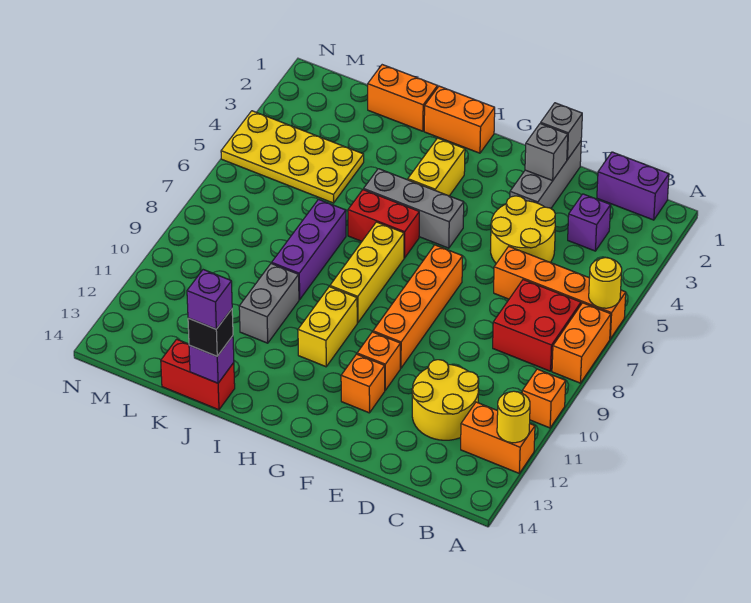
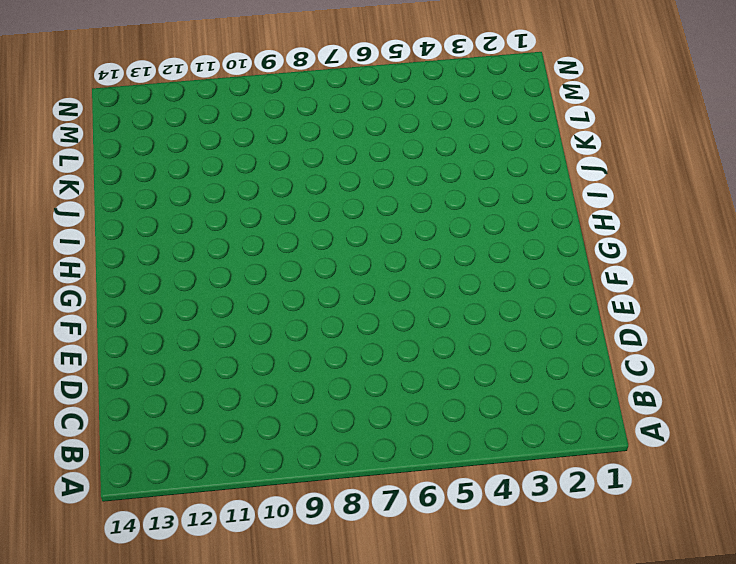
none -> orange 1x4 brick [494,247,626,339]
none -> orange 1x2 brick [552,303,611,383]
none -> orange 1x1 brick [522,369,566,428]
none -> orange 1x2 brick [461,402,535,473]

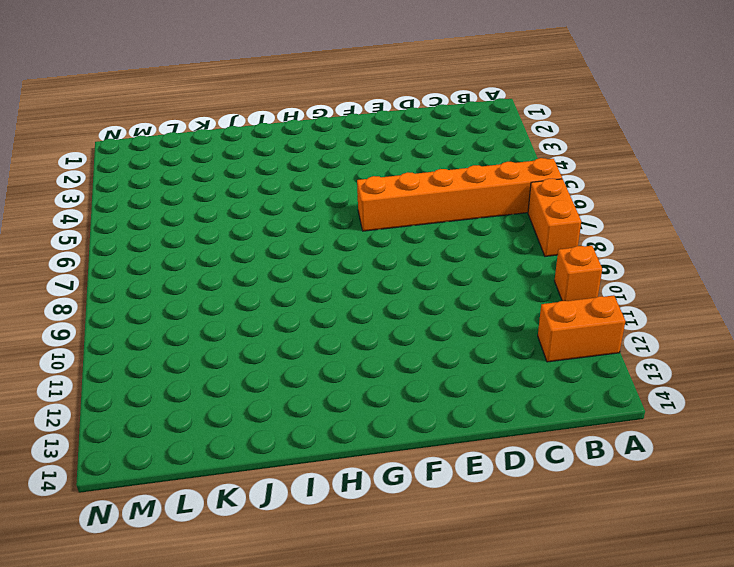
orange 1x6 brick [357,158,562,231] -> orange 1x4 brick [494,247,626,339]
none -> purple 1x2 brick [597,152,669,220]
none -> red 2x2 brick [493,280,581,371]
none -> purple 1x1 brick [568,194,611,251]
none -> yellow 2x2 round brick [412,360,479,440]

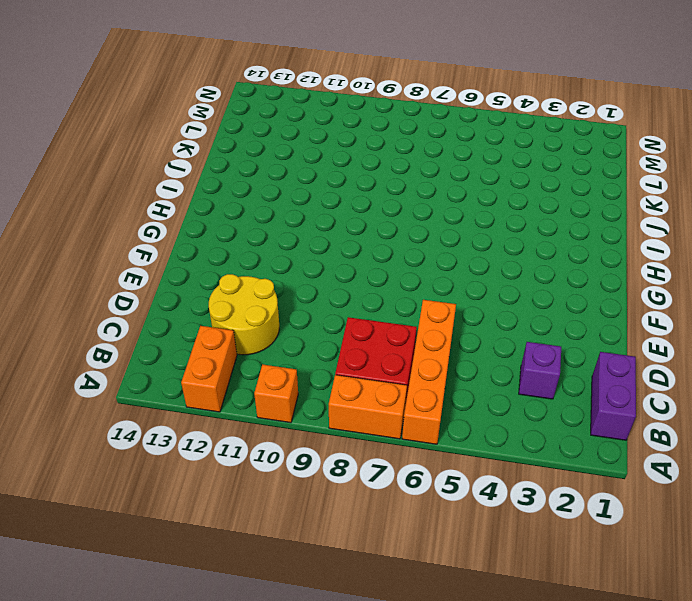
none -> yellow 2x2 round brick [491,196,555,263]
none -> grey 1x3 brick [510,141,581,208]
none -> orange 1x4 brick [373,245,463,368]
none -> orange 1x1 brick [357,332,400,390]

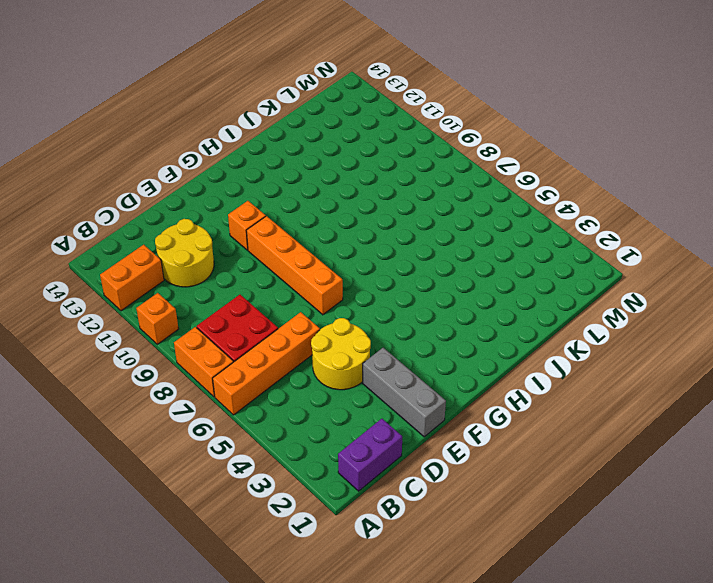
none -> purple 1x1 brick [568,194,611,251]
none -> orange 1x1 brick [341,354,385,413]
none -> grey 1x3 brick [364,169,464,248]
none -> orange 1x2 brick [424,86,495,153]

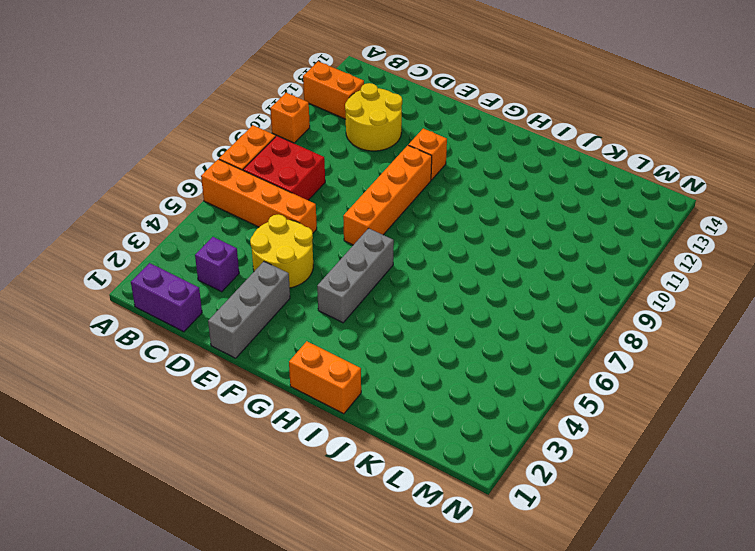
grey 1x3 brick [317,228,394,323] -> grey 1x3 brick turned to [364,169,464,248]
none -> orange 1x1 brick [341,354,385,413]
none -> yellow 1x2 brick [408,138,465,196]
none -> red 1x2 brick [348,190,419,258]
none -> yellow 1x3 brick [330,222,404,323]

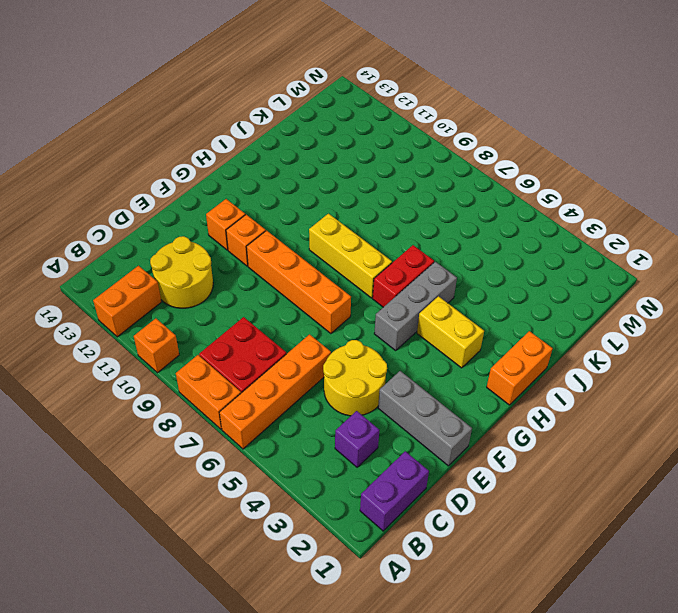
none -> yellow 1x2 brick [298,287,357,367]
none -> orange 1x2 brick [368,65,437,131]
none -> purple 1x3 brick [272,199,346,300]
none -> grey 1x2 brick [239,263,299,343]

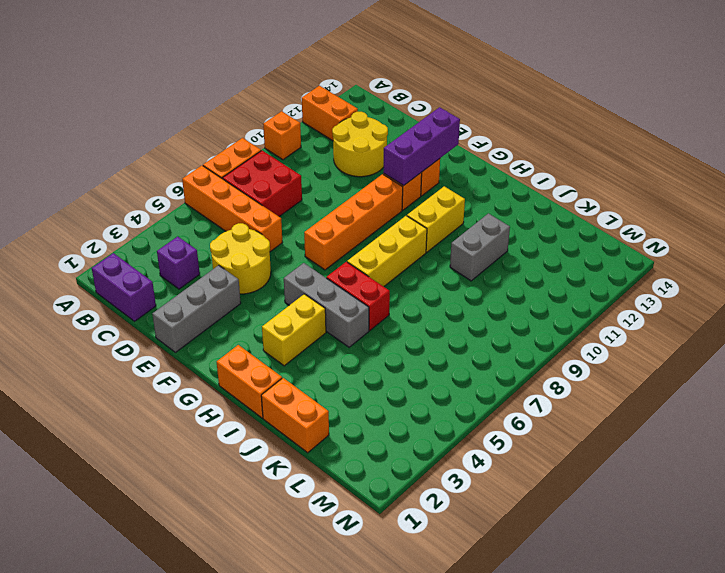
purple 1x3 brick [383,107,460,186] -> purple 1x3 brick moved to [272,199,346,300]
none -> red 1x2 brick [161,339,235,410]
none -> yellow 2x4 plate [221,111,364,203]
none -> yellow 1x1 round brick [589,258,622,308]
none -> yellow 1x1 round brick [497,391,530,443]

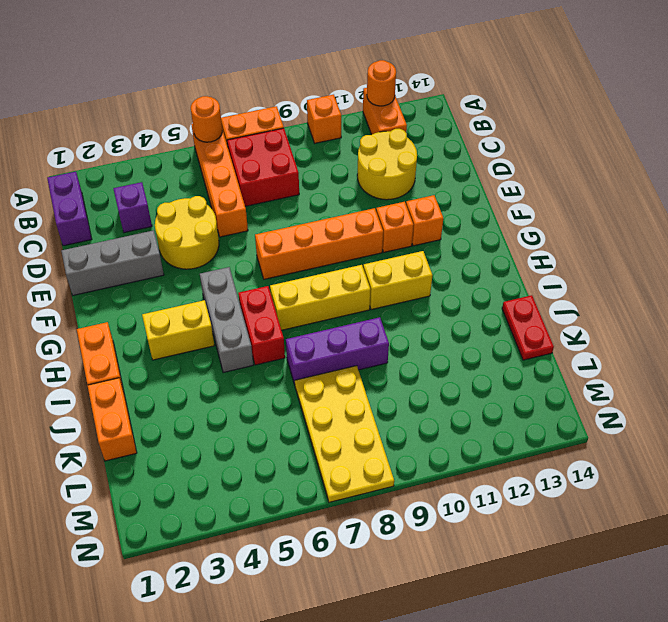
orange 1x1 round brick [191,96,222,142] -> yellow 1x1 round brick [589,258,622,308]
orange 1x1 round brick [367,60,396,106] -> yellow 1x1 round brick [497,391,530,443]
red 1x2 plate [502,295,554,360] -> red 1x2 brick [161,339,235,410]
yellow 2x4 plate [295,366,394,502] -> yellow 2x4 plate moved to [221,111,364,203]
none -> grey 1x2 brick [239,263,299,343]
none -> grey 1x1 brick [541,103,582,160]
none -> grey 1x1 brick [525,123,568,181]
none -> purple 1x1 brick [189,336,234,383]

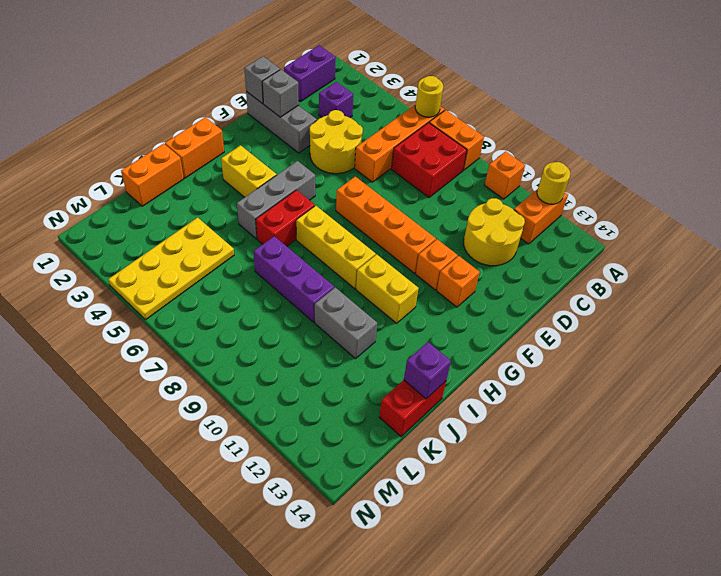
none -> black 1x1 brick [188,309,233,356]
none -> purple 1x1 brick [187,270,232,329]

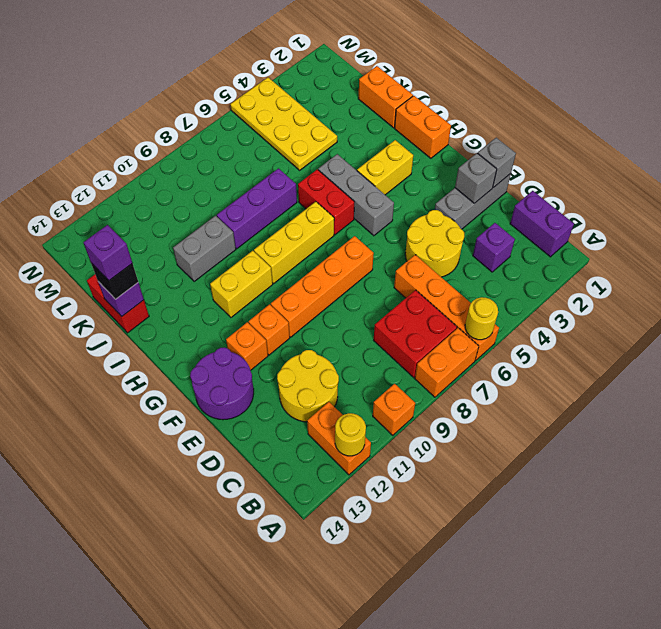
purple 2x2 round brick [190,348,254,420] -> none

